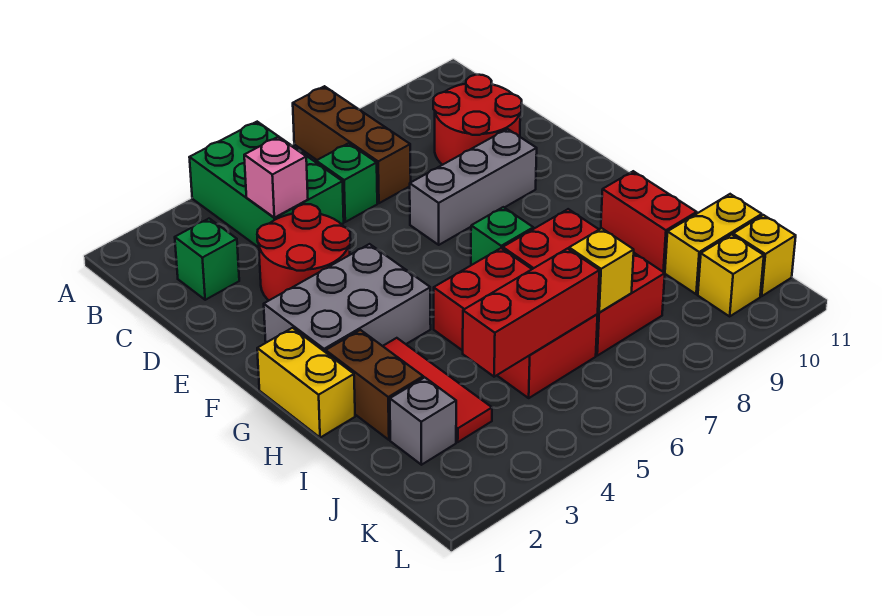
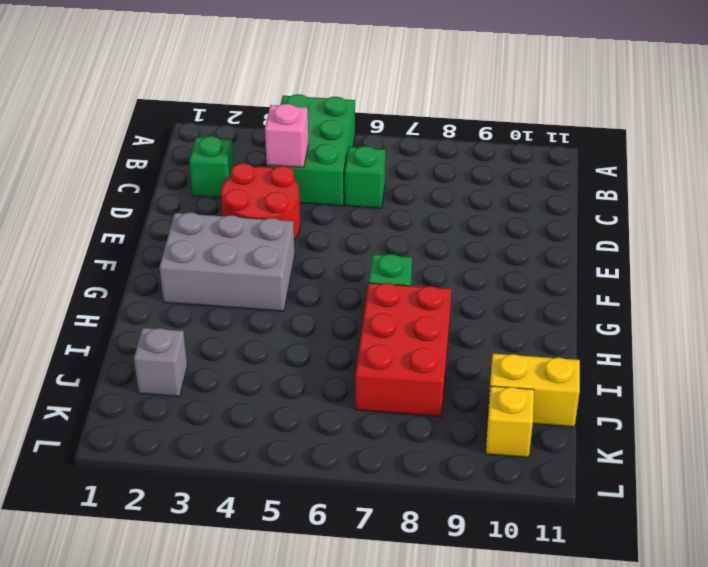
none -> brown 1x3 brick [293,86,411,203]
none -> red 2x2 round brick [433,75,522,165]
none -> grey 1x3 brick [410,129,537,245]

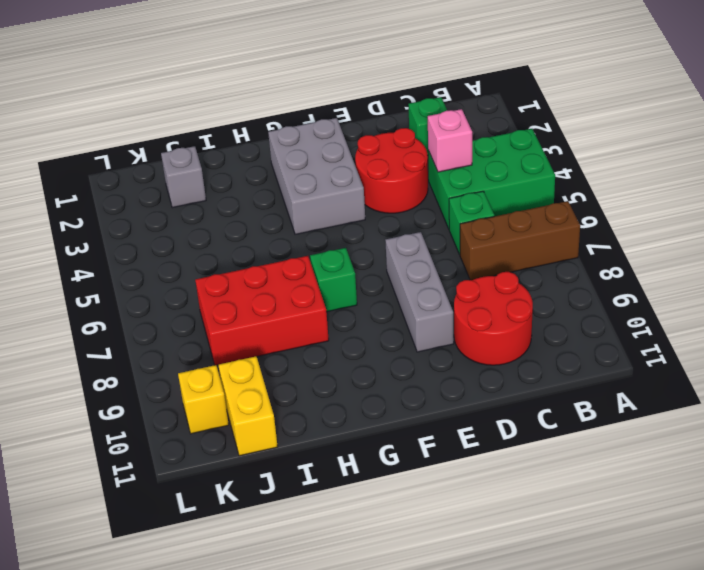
none -> yellow 1x2 brick [257,328,355,438]
none -> brown 1x2 brick [326,330,423,440]
none -> red 1x3 tile [383,338,492,442]

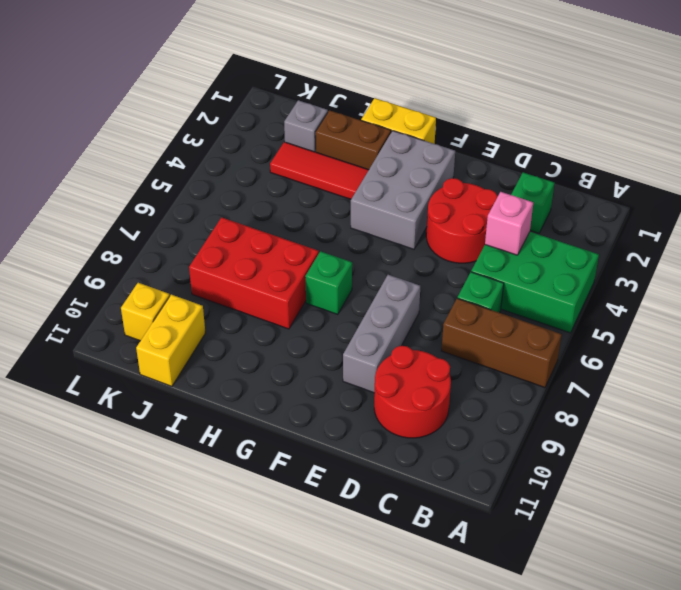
none -> red 2x3 brick [434,248,598,398]
none -> red 1x2 brick [601,171,697,272]
none -> yellow 1x1 brick [733,215,796,296]

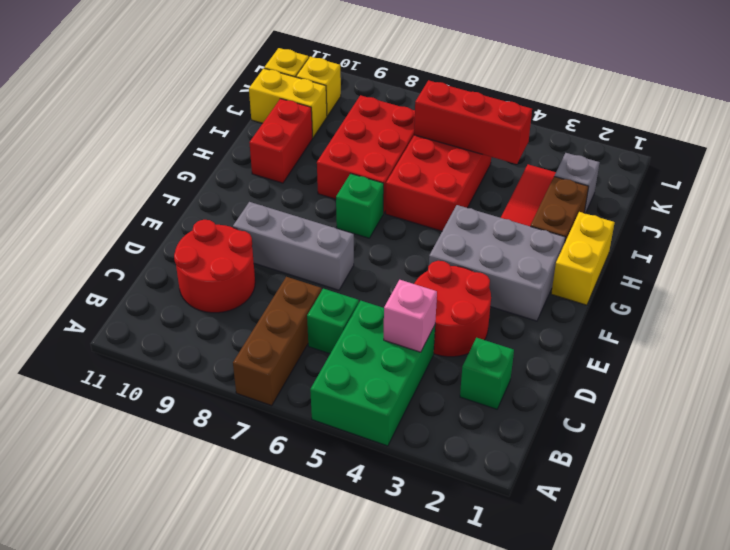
none -> yellow 1x1 brick [569,228,634,313]

